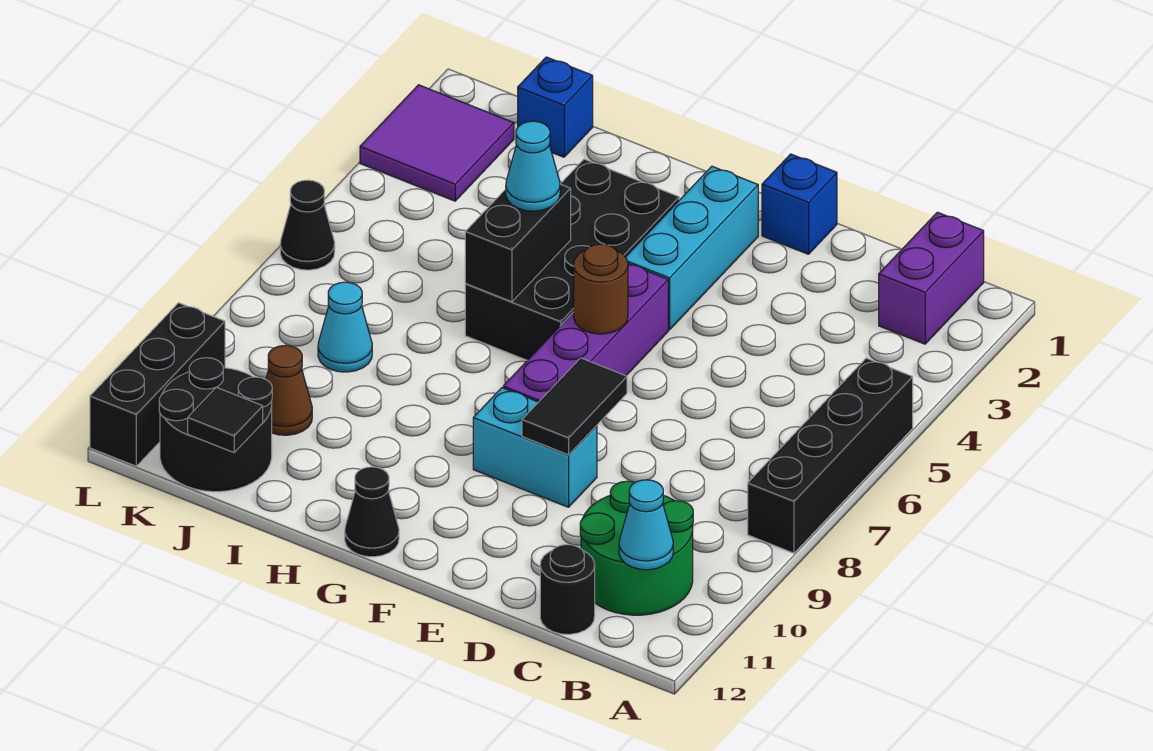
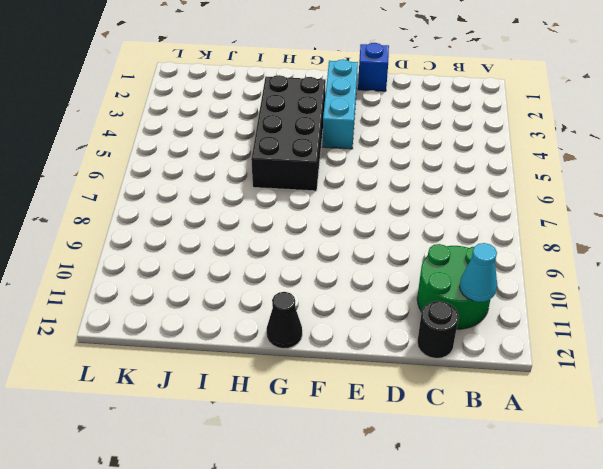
none -> black 1x4 brick [748,358,913,553]
none -> purple 1x2 brick [879,212,984,344]
none -> cyan 1x2 brick [473,388,597,507]

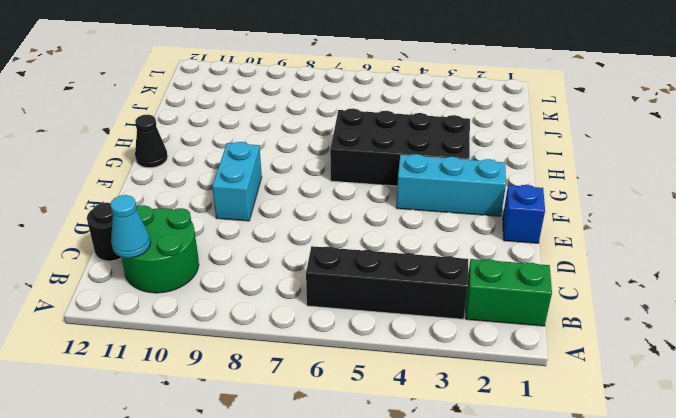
green 1x2 brick [466,259,552,326] -> purple 1x2 brick [879,212,984,344]
black 1x4 brick [306,246,468,319] -> black 1x4 brick moved to [748,358,913,553]
none -> purple 1x4 brick [503,264,668,402]
none -> blue 1x1 brick [517,57,593,157]
none -> cyan 1x1 cone [318,282,372,372]

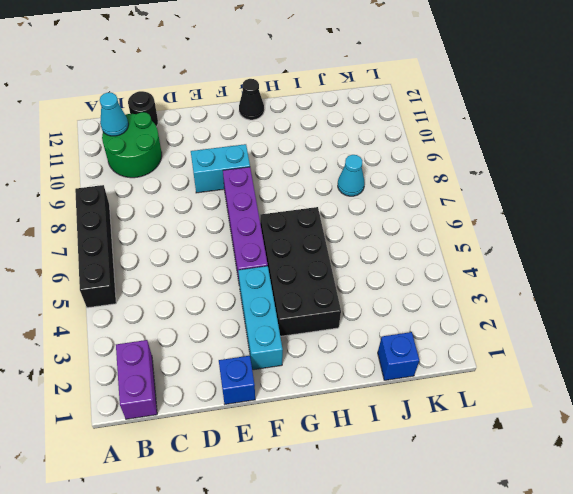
none -> brown 1x1 cone [266,345,312,435]
none -> black 2x2 round brick [159,358,272,492]
none -> purple 2x2 tile [360,85,514,201]

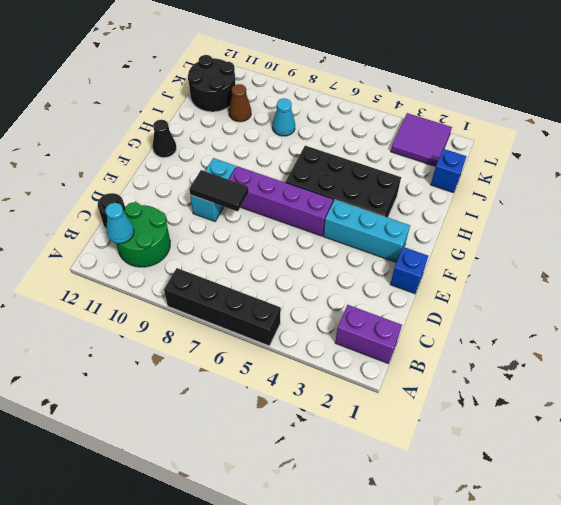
none -> black 1x1 cone [280,180,335,270]
none -> black 1x3 brick [90,303,225,466]
none -> brown 1x1 round brick [574,244,628,334]

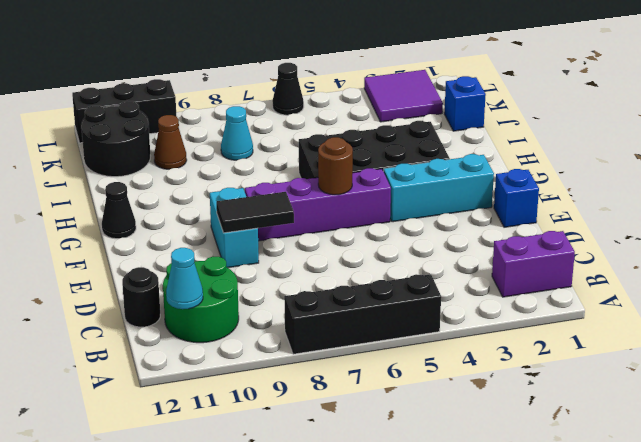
none -> black 1x2 brick [465,184,571,302]
none -> black 1x1 tile [188,387,263,453]
none -> cyan 1x1 cone [506,121,560,211]

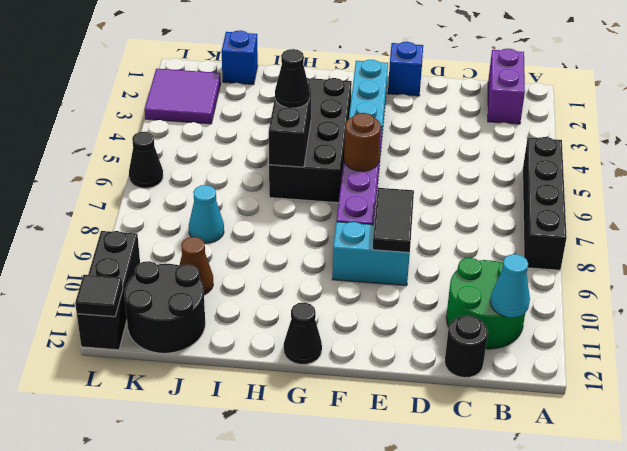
black 1x1 cone [275,49,310,108] -> cyan 1x1 cone [506,121,560,211]
black 1x1 tile [75,275,123,317] -> black 1x1 tile moved to [188,387,263,453]

